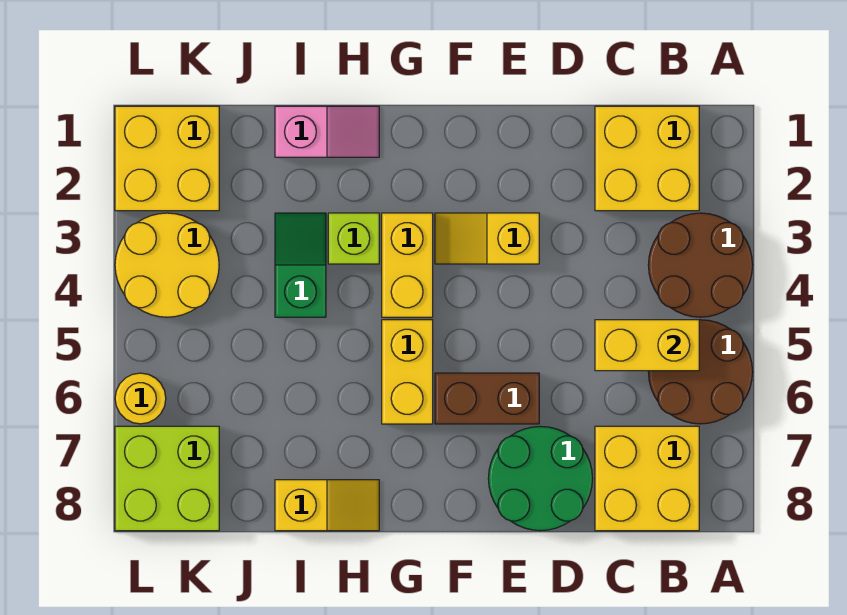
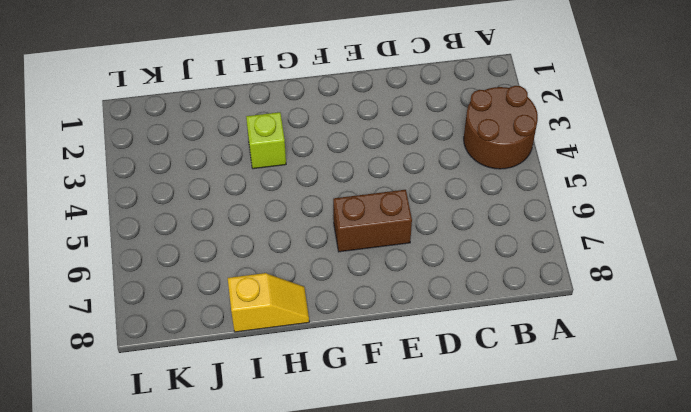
none -> brown 2x2 round brick [648,320,753,424]
none -> yellow 2x2 brick [595,106,699,211]
none -> yellow 2x2 brick [595,426,699,531]

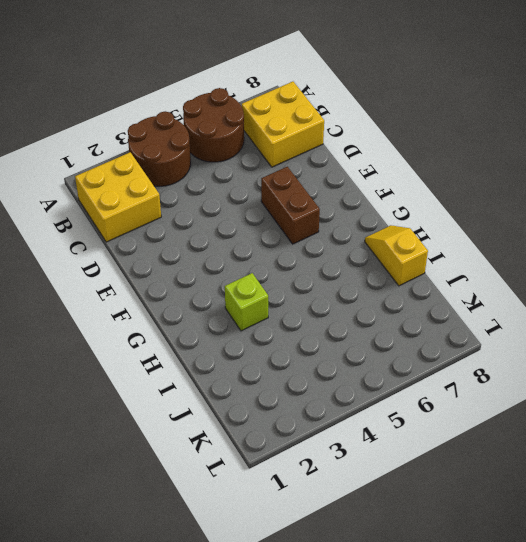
none -> green 2x2 round brick [488,426,593,531]
none -> yellow 1x2 slope [435,213,539,264]
none -> yellow 1x2 brick [382,213,433,317]

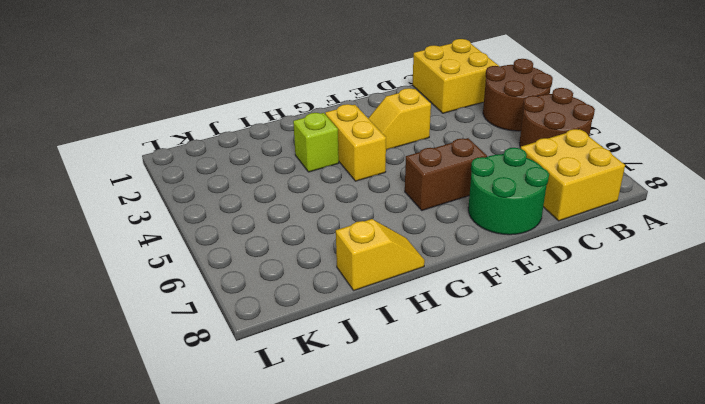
none -> yellow 1x2 brick [382,320,433,424]
none -> pink 1x2 slope [275,106,379,157]
none -> green 1x2 slope [275,213,326,317]

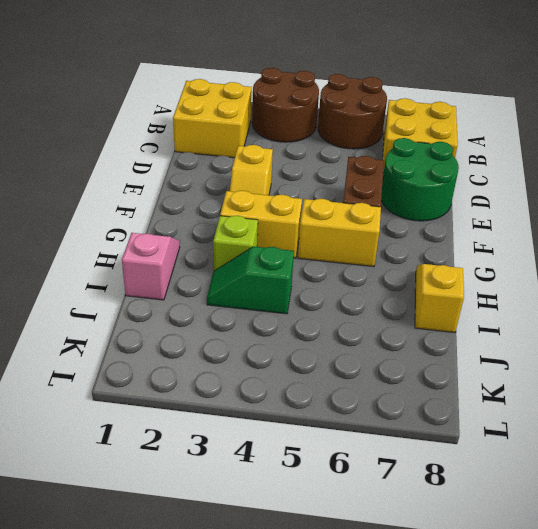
none -> yellow 2x2 brick [115,106,219,211]
none -> yellow 2x2 round brick [115,213,219,317]
none -> lime 2x2 brick [115,426,219,531]

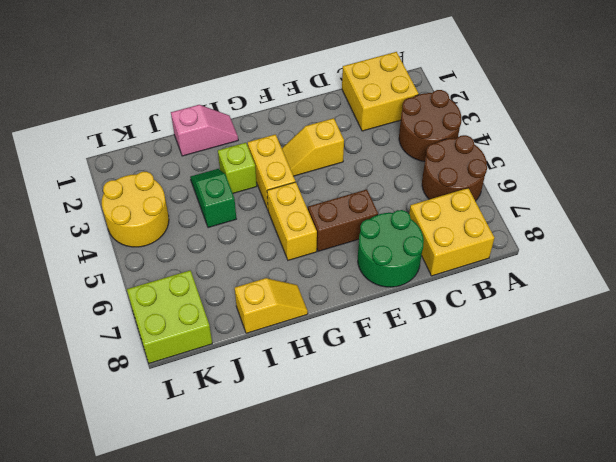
none -> yellow 2x2 brick [115,106,219,211]
none -> yellow 1x1 round brick [115,373,166,424]
none -> yellow 1x2 brick [595,320,699,371]

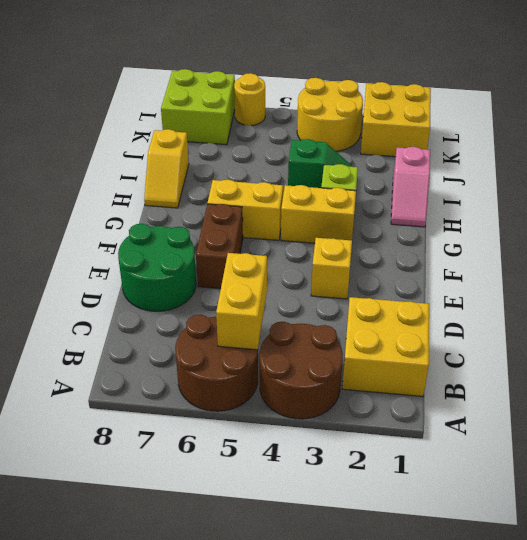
none -> yellow 2x2 brick [595,426,699,531]

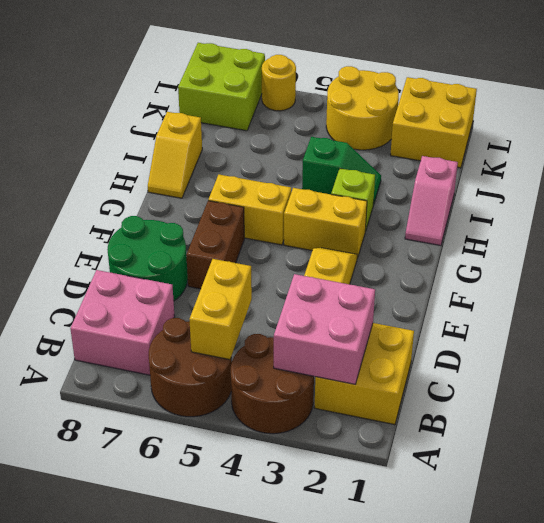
pink 2x2 brick [274,274,375,384] -> none
pink 2x2 brick [70,270,175,375] -> yellow 2x2 brick [595,426,699,531]

